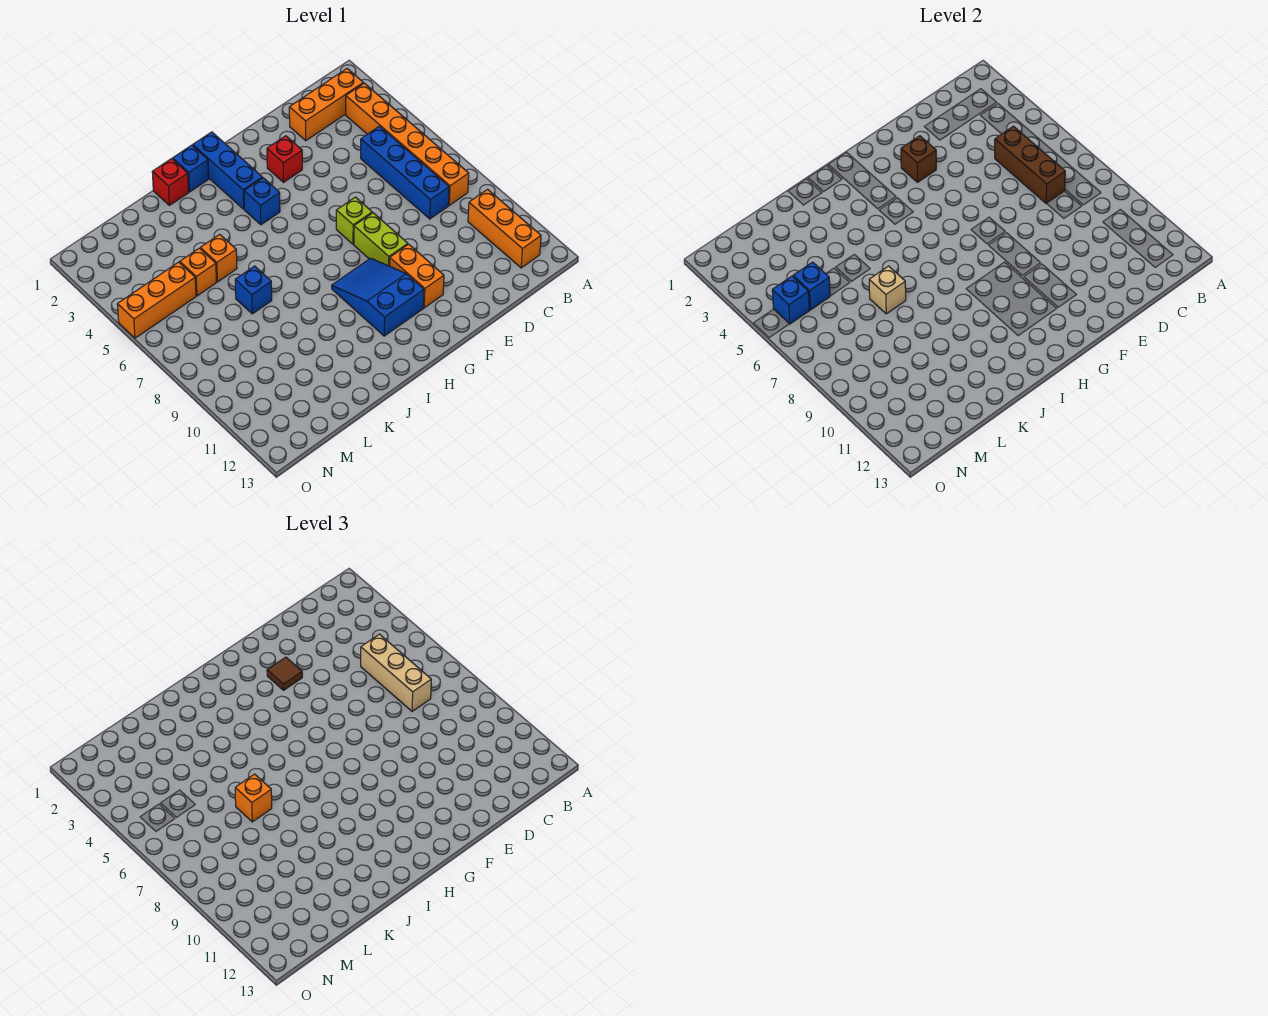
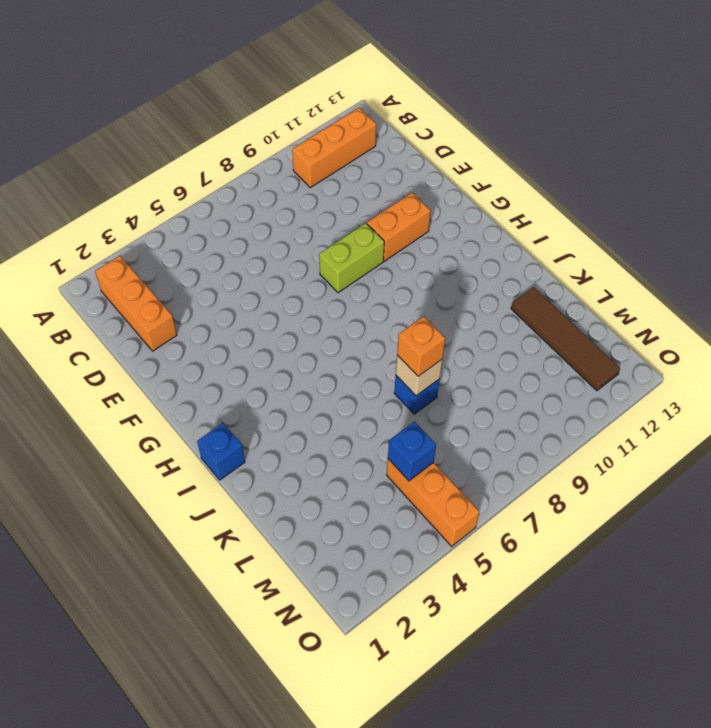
brown 1x4 tile [511,287,620,391] -> none
none -> orange 1x6 brick [346,83,469,205]
none -> blue 1x4 brick [361,126,449,219]
none -> red 1x1 brick [267,136,302,182]

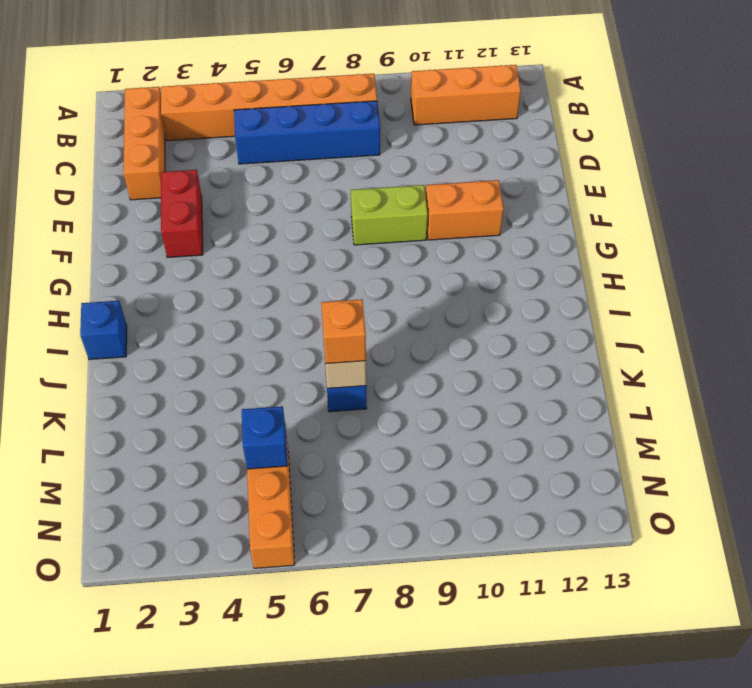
red 1x2 brick [161,170,203,257] -> red 1x1 brick [267,136,302,182]
none -> lime 1x1 brick [336,197,372,244]
none -> blue 2x3 slope [332,258,424,336]
none -> blue 1x3 brick [193,132,262,209]

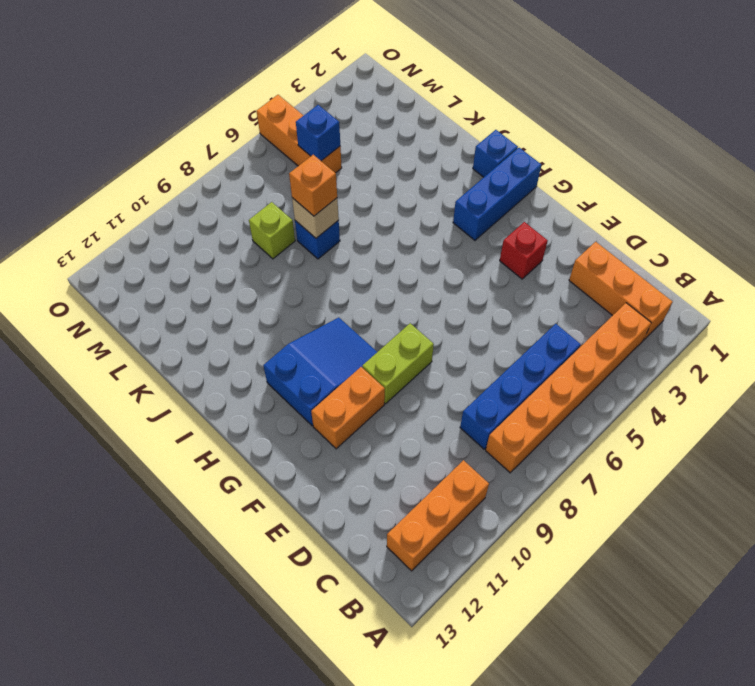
lime 1x1 brick [249,202,295,259] -> lime 1x1 brick moved to [336,197,372,244]
none -> blue 1x1 brick [244,178,280,225]
none -> red 1x1 brick [152,159,189,205]
none -> orange 1x1 brick [200,234,237,282]

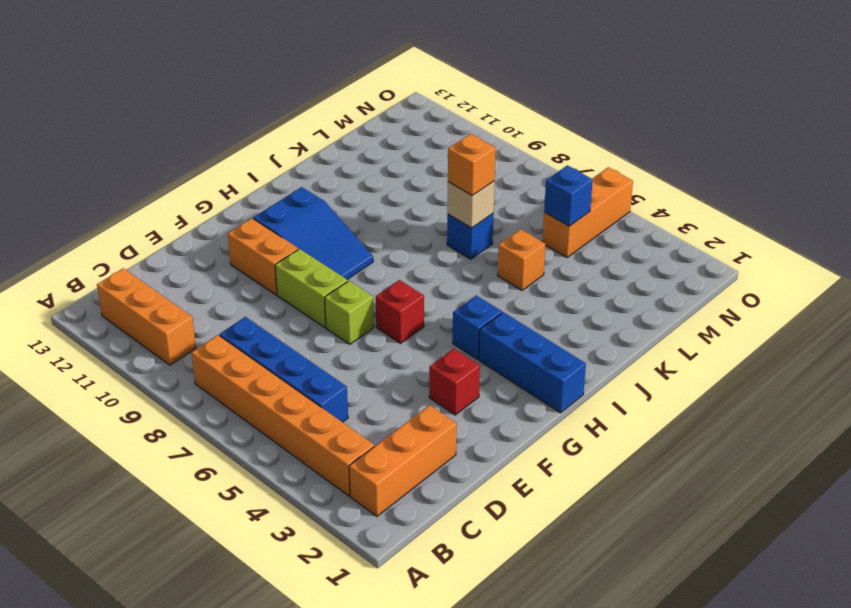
red 1x1 brick [376,280,424,343] -> red 1x1 brick moved to [152,159,189,205]
none -> blue 1x1 brick [173,145,209,192]
none -> orange 1x1 brick [180,248,217,296]
none -> brown 1x3 brick [995,126,1065,204]

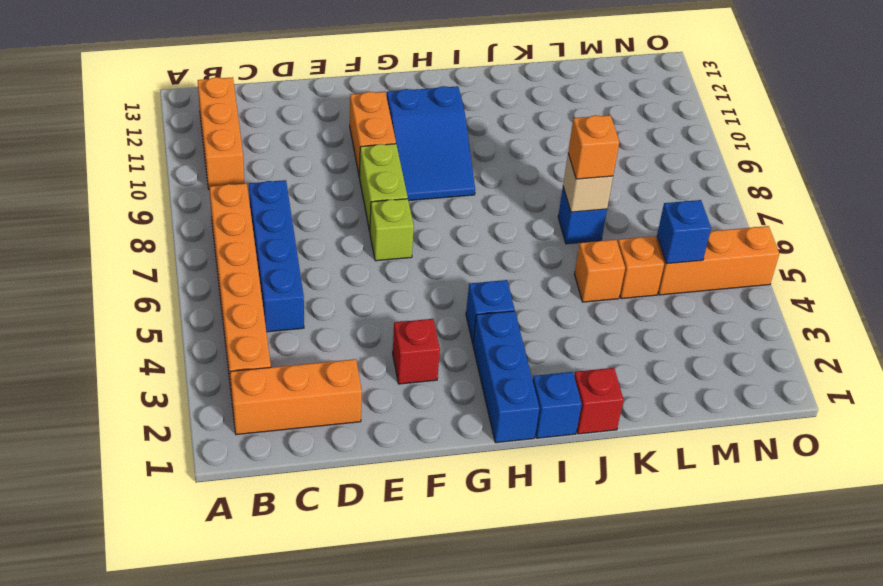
none -> brown 1x3 brick [995,126,1065,204]
none -> brown 1x1 brick [901,136,936,182]
none -> blue 1x1 brick [772,276,809,324]

